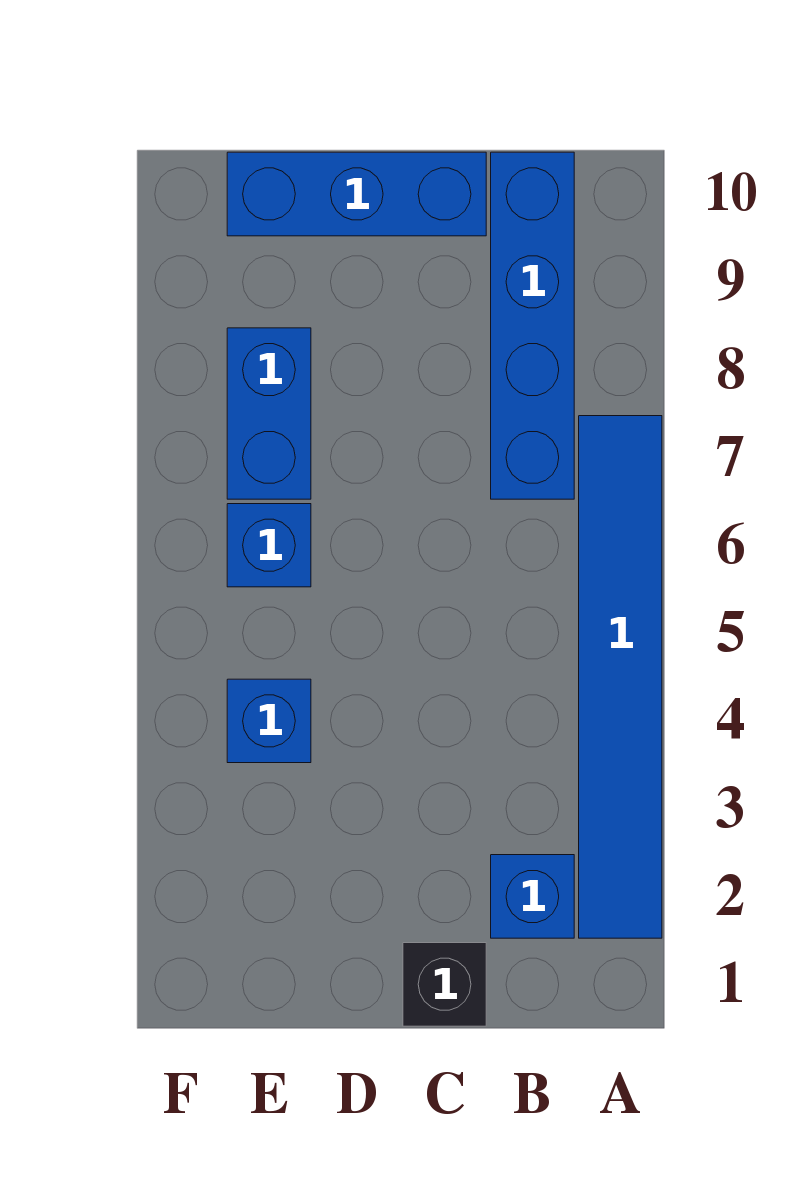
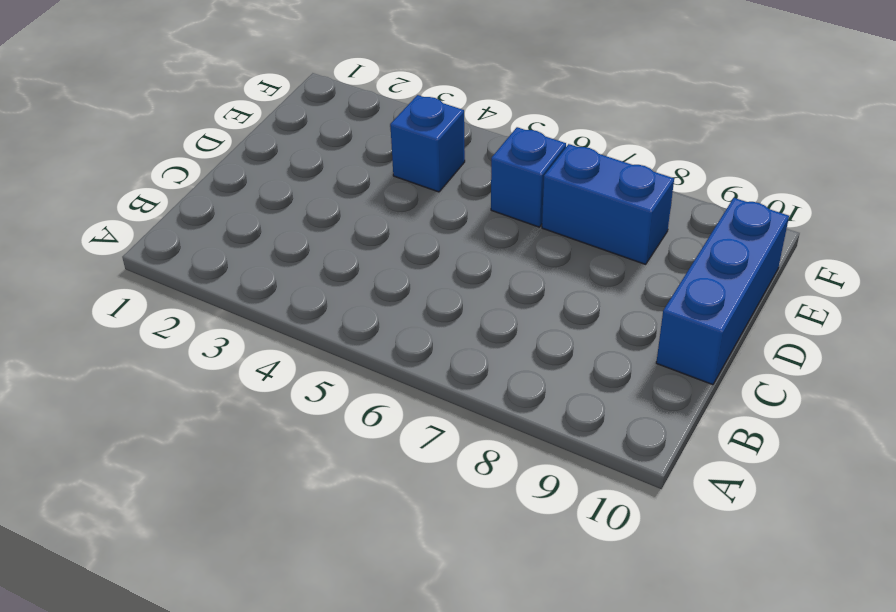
none -> blue 1x6 tile [579,416,662,938]
none -> blue 1x1 brick [491,855,574,938]

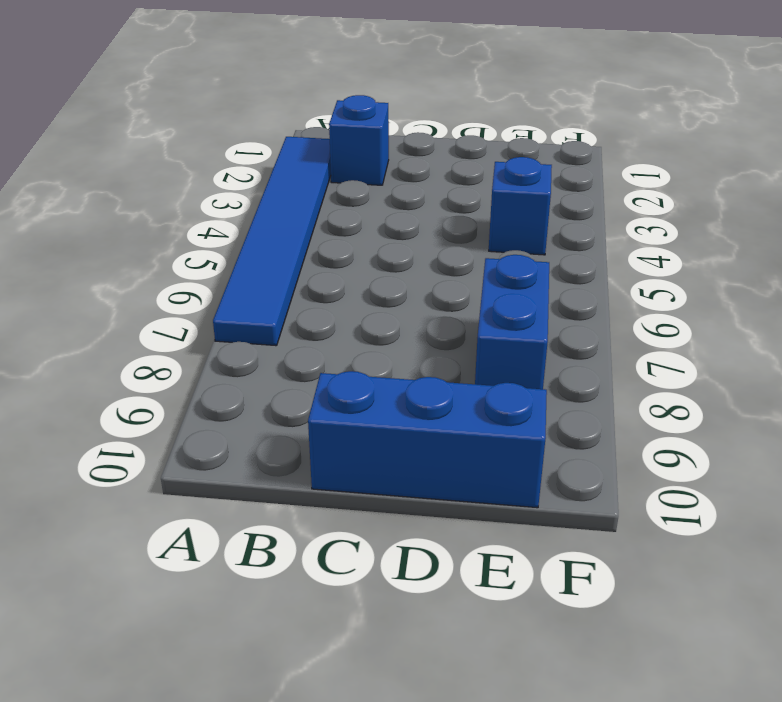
none -> blue 1x4 brick [491,152,574,499]
none -> black 1x1 brick [403,943,486,1026]

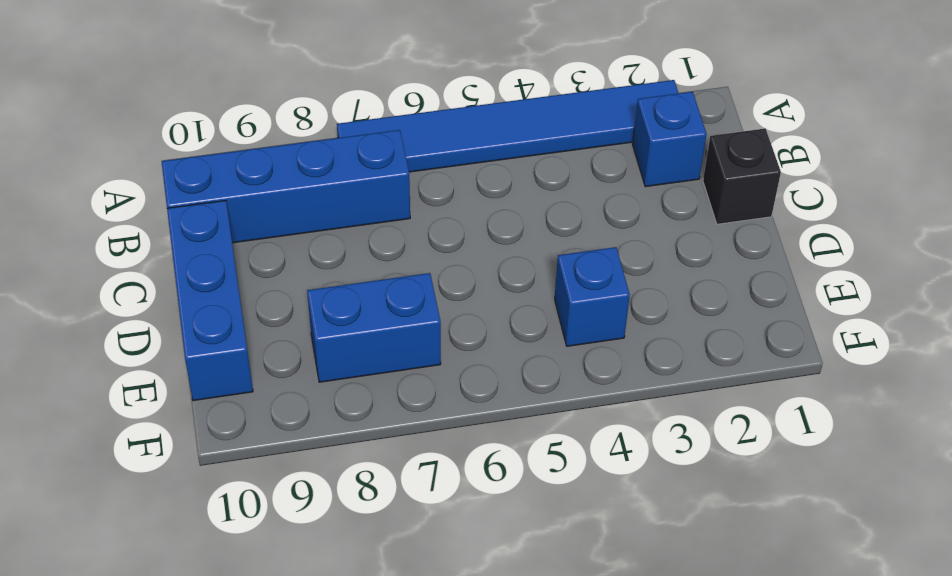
none -> blue 1x1 brick [227,504,311,587]

